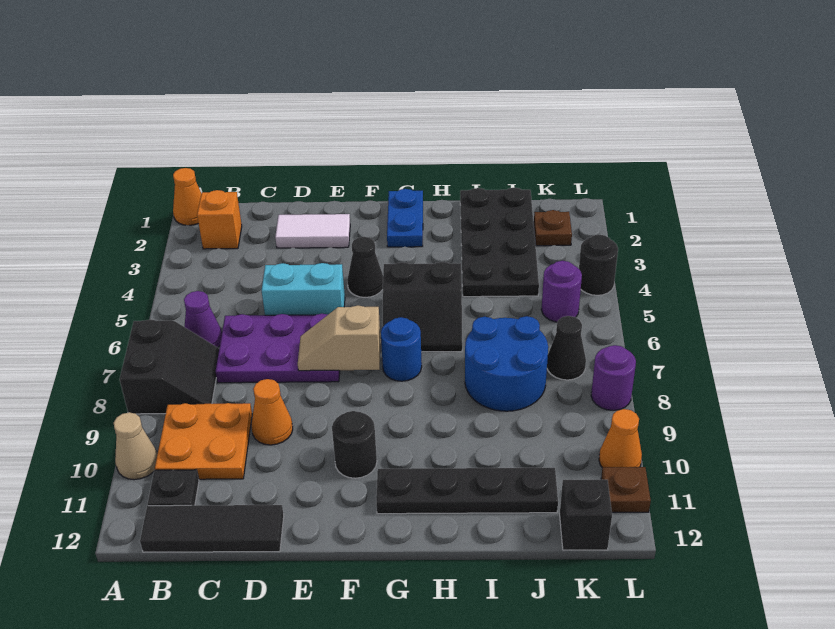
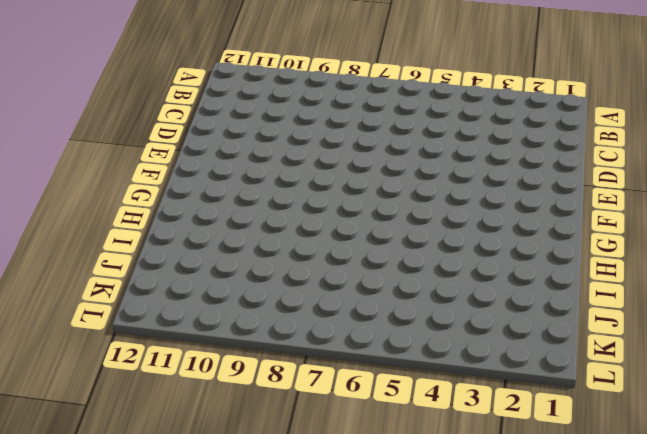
none -> orange 1x1 cone [173,168,201,225]
none -> black 2x2 slope [120,319,219,414]
none -> tan 1x1 cone [114,412,157,480]

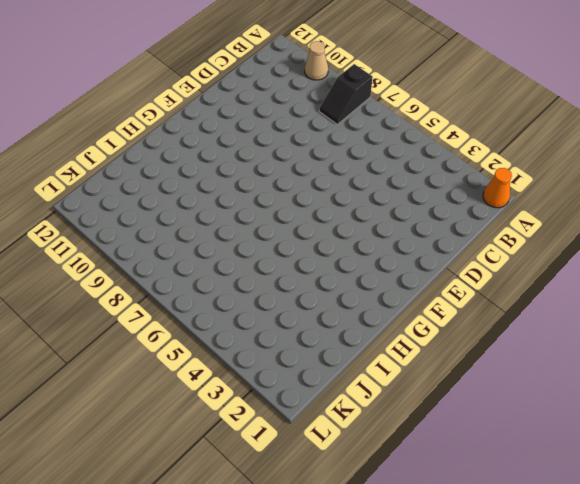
black 1x2 slope [319,64,373,124] -> black 2x2 slope [120,319,219,414]
none -> orange 1x1 brick [197,190,242,249]
none -> purple 1x1 cone [184,291,222,348]
none -> orange 2x2 plate [155,403,252,479]

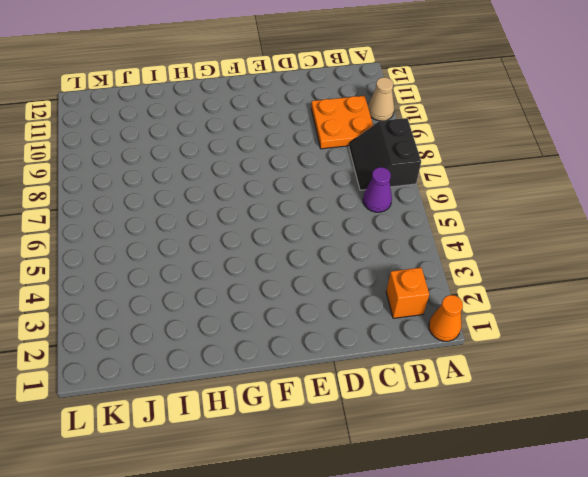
none -> black 1x1 plate [148,470,199,506]
none -> black 1x3 tile [140,505,284,552]
none -> purple 2x3 plate [215,314,340,383]

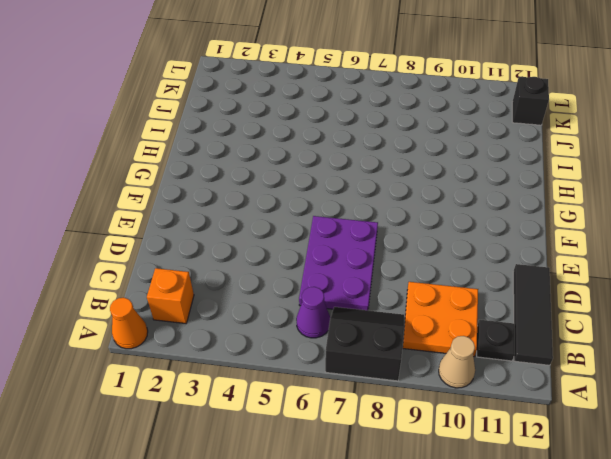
none -> white 1x2 tile [275,214,350,248]
none -> cyan 1x2 brick [262,263,345,315]
none -> orange 1x1 cone [251,379,293,445]

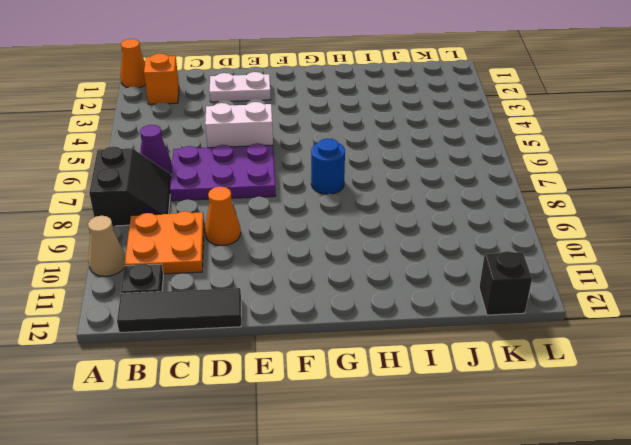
white 1x2 plate [210,72,271,102] -> white 1x2 tile [275,214,350,248]
white 1x2 brick [205,102,273,148] -> cyan 1x2 brick [262,263,345,315]
none -> black 1x1 cone [347,237,383,297]
none -> black 1x1 round brick [332,411,377,478]
none -> blue 1x2 plate [387,189,423,247]

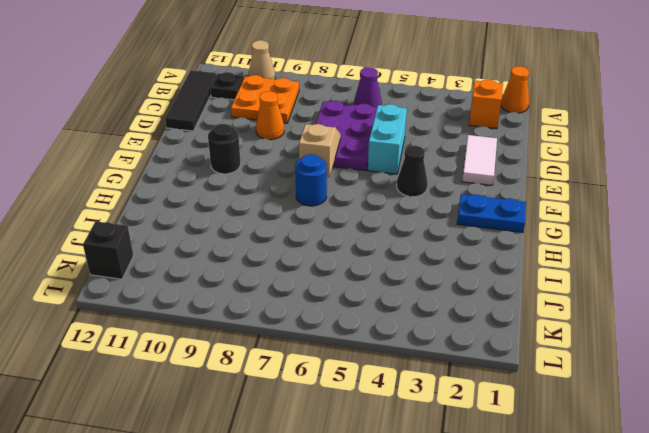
none -> black 2x2 slope [120,319,219,414]
none -> black 2x2 slope [383,262,462,352]
none -> black 1x4 plate [376,468,558,514]

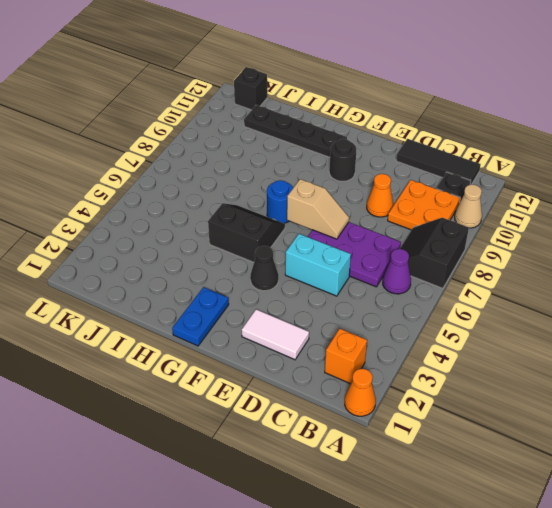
none -> black 2x4 plate [460,188,539,297]
none -> blue 2x2 round brick [465,316,548,411]
none -> brown 1x1 plate [534,210,572,246]

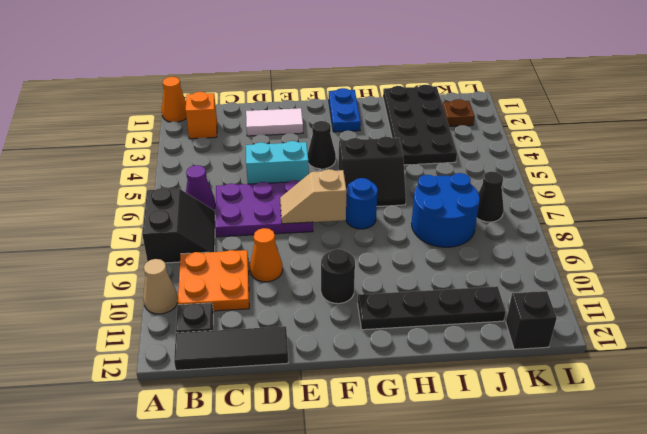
none -> purple 1x1 round brick [541,261,582,322]
none -> black 1x1 round brick [579,235,618,295]
none -> purple 1x1 round brick [591,345,636,410]

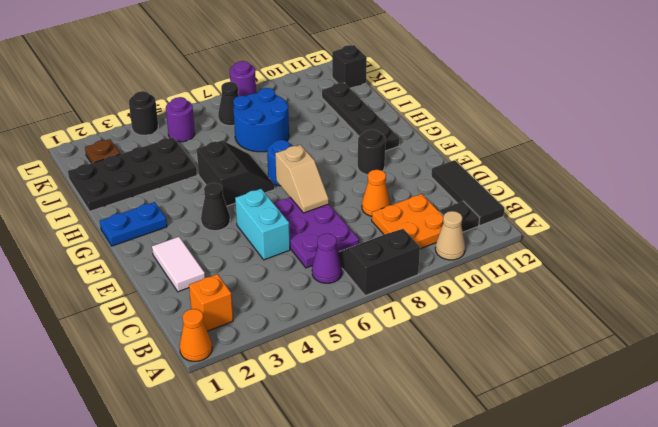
none -> orange 1x1 cone [599,409,642,468]
none -> brown 1x1 plate [601,467,651,512]

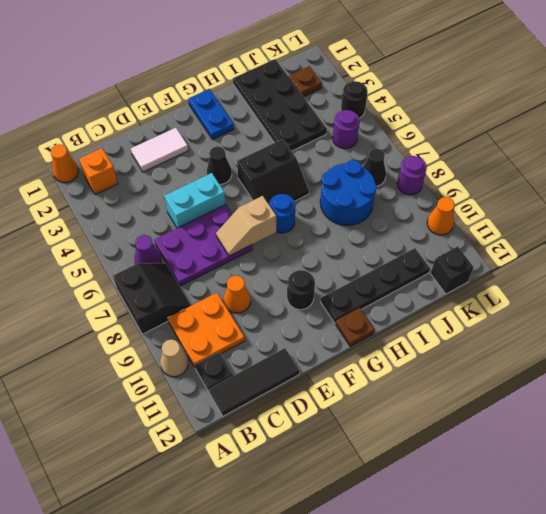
brown 1x1 plate [336,308,374,346] -> brown 1x1 plate moved to [601,467,651,512]

